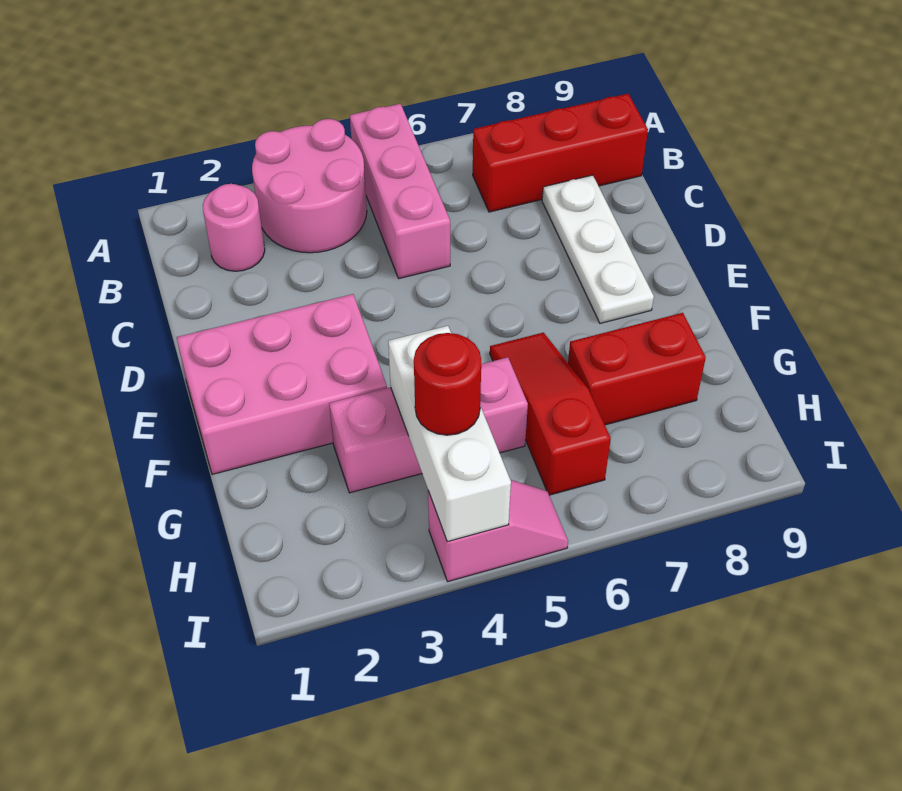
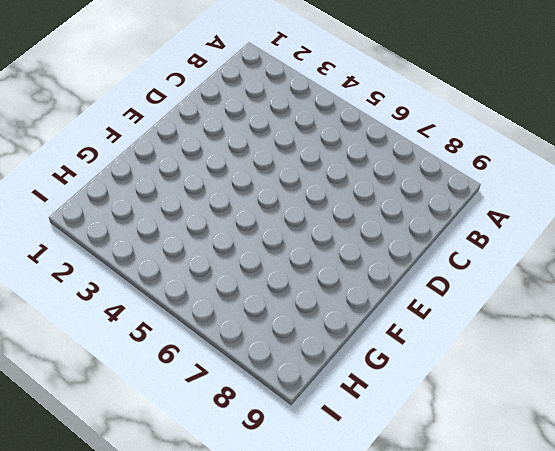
none -> pink 2x2 round brick [252,119,367,253]
none -> pink 1x3 brick [350,104,450,278]
none -> pink 1x1 round brick [203,184,265,271]

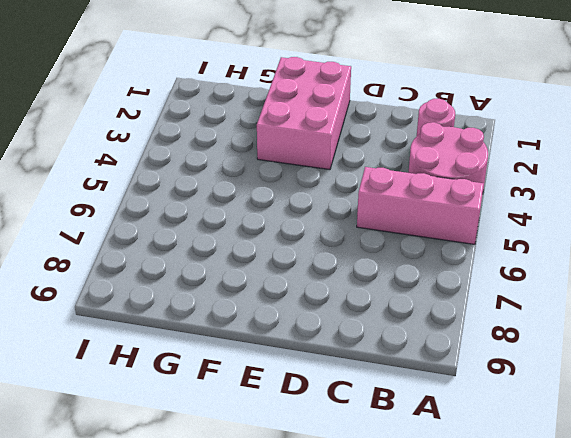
none -> red 1x3 brick [473,94,648,212]
none -> white 1x3 plate [542,175,654,323]
none -> red 1x3 slope [490,333,611,495]

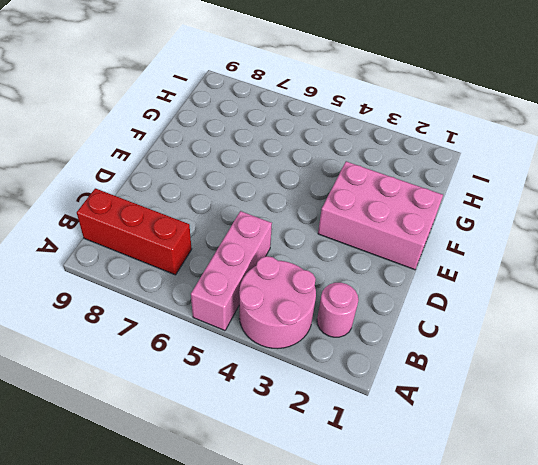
none -> white 1x3 plate [542,175,654,323]
none -> red 1x3 slope [490,333,611,495]
none -> pink 1x3 brick [329,357,528,493]

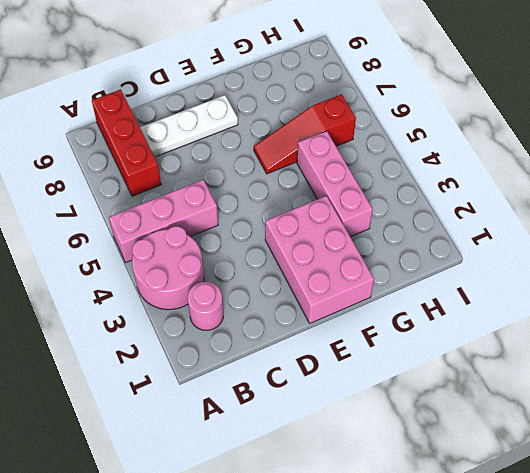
none -> red 1x2 brick [568,313,706,425]
none -> pink 1x2 slope [428,480,568,582]
none -> white 1x3 brick [388,326,511,542]

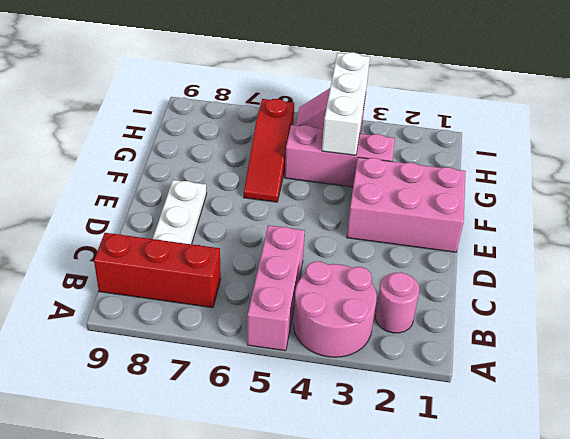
none -> red 1x2 brick [568,313,706,425]
none -> red 1x1 round brick [414,333,481,435]

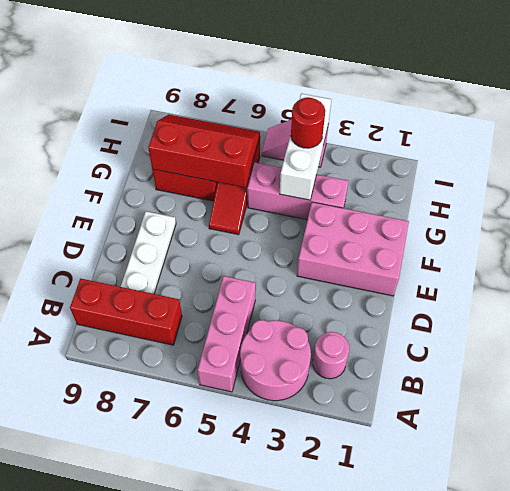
red 2x3 slope [148,114,260,187] -> none

